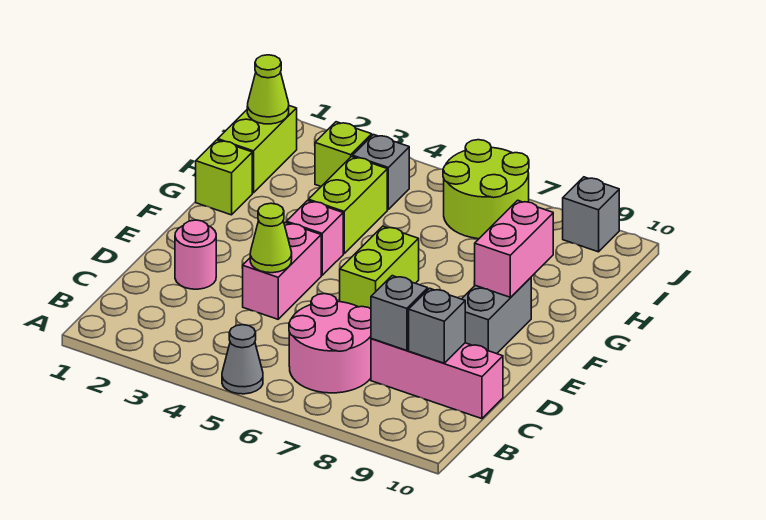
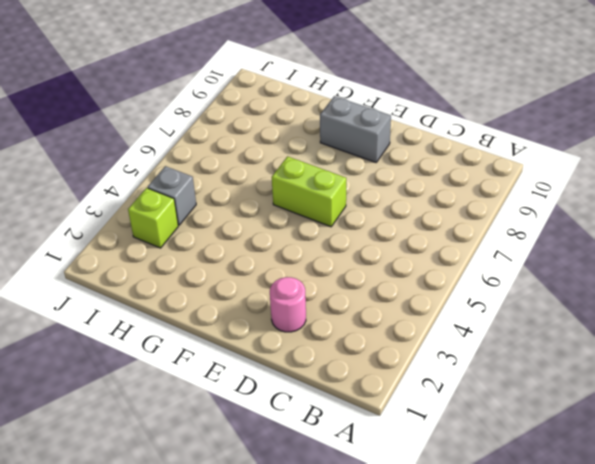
none -> grey 1x1 cone [222,325,263,394]
none -> pink 2x2 round brick [289,294,371,393]
none -> pink 1x3 brick [371,339,503,419]

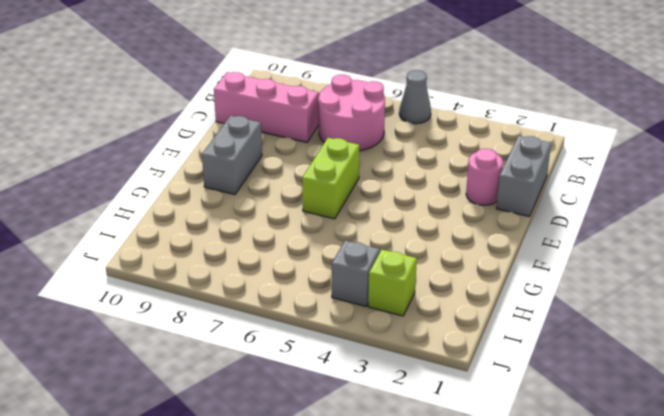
grey 1x2 brick [496,136,551,217] -> none
none -> pink 1x2 brick [243,223,321,319]
none -> pink 1x1 brick [286,201,343,275]
none -> lime 1x1 brick [196,140,252,215]

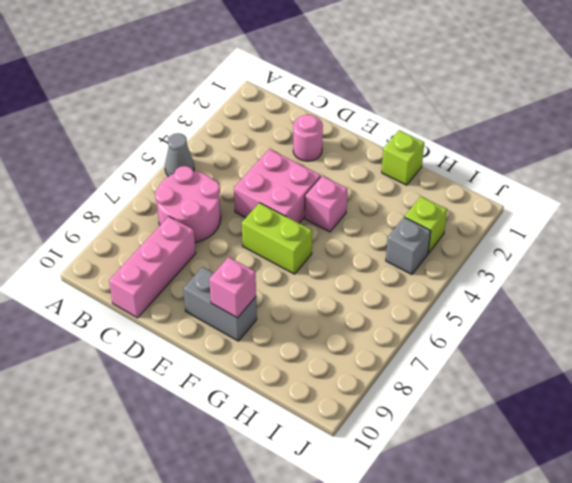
pink 2x2 brick [234,149,321,223] -> pink 1x2 brick [243,223,321,319]
pink 1x1 brick [209,257,256,318] -> pink 1x2 brick [474,200,553,297]
none -> lime 1x2 brick [308,157,387,253]
none -> lime 1x2 brick [218,106,297,193]
none -> lime 2x2 round brick [443,140,529,239]

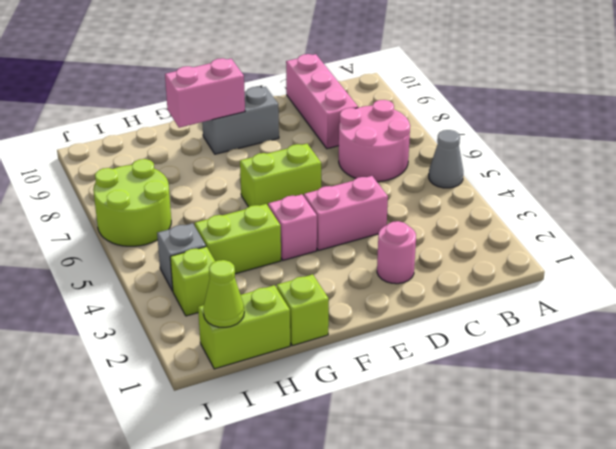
none -> grey 1x1 brick [563,177,619,252]
none -> grey 1x1 brick [371,276,428,351]
none -> grey 1x1 brick [409,288,465,363]

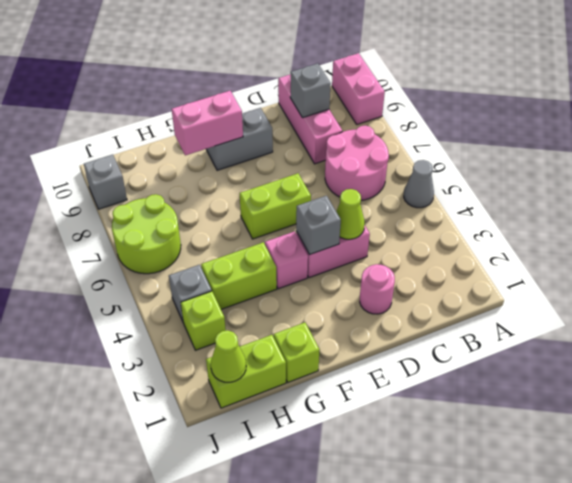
pink 1x2 brick [332,53,385,125] -> none
grey 1x1 brick [296,196,341,255] -> grey 1x1 brick moved to [371,276,428,351]

